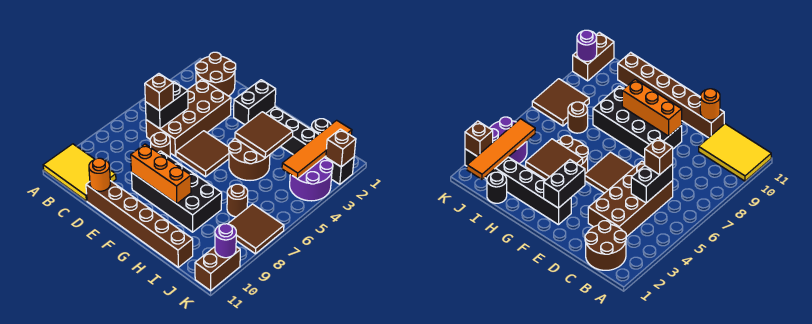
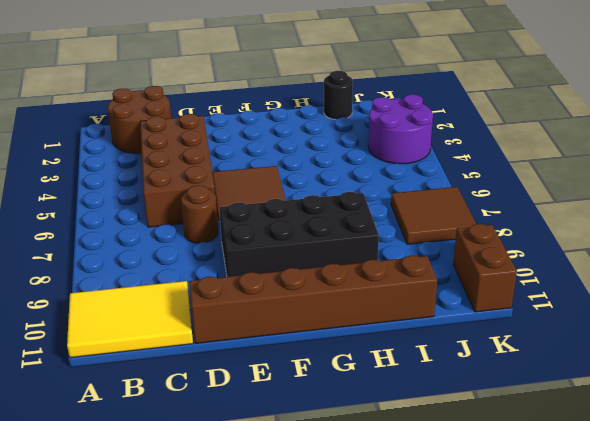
none -> black 1x6 brick [266,107,354,184]
none -> brown 2x2 round brick [229,138,270,180]
none -> brown 1x1 round brick [227,184,248,217]

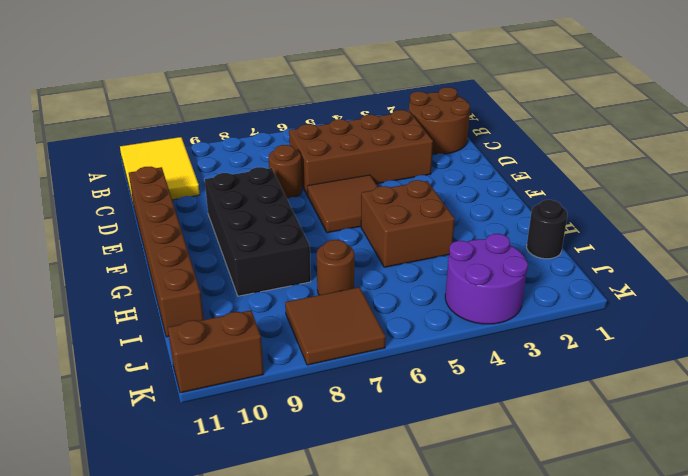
brown 2x2 brick [361,180,455,267] -> brown 2x2 round brick [229,138,270,180]
none -> black 1x6 brick [266,107,354,184]
none -> black 1x2 brick [145,82,188,129]
none -> orange 1x1 round brick [89,158,110,191]

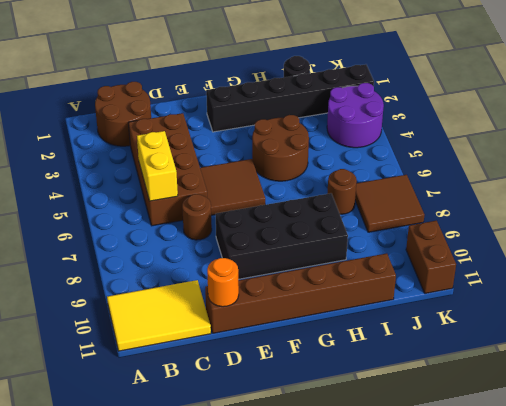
yellow 1x2 brick [137,131,178,201] -> black 1x2 brick [145,82,188,129]
none -> orange 1x3 brick [131,144,191,204]
none -> black 1x2 brick [234,80,276,125]
none -> brown 2x2 tile [235,112,293,158]

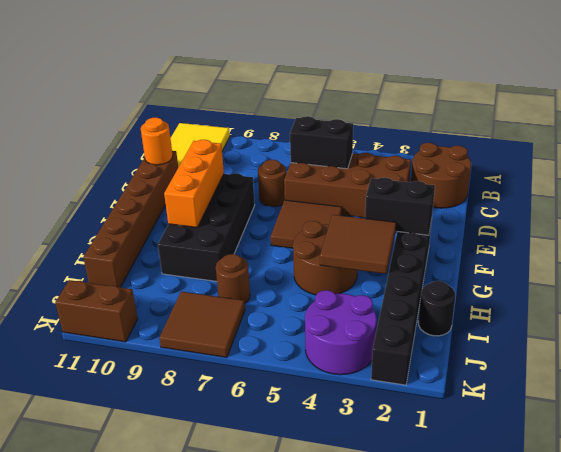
none -> orange 1x4 tile [282,120,352,179]
none -> brown 1x1 brick [326,129,356,167]
none -> purple 1x1 round brick [215,224,236,258]

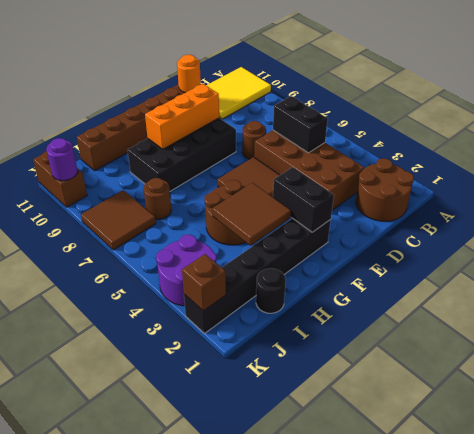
none -> orange 1x4 tile [282,120,352,179]
none -> brown 1x1 brick [145,74,173,111]

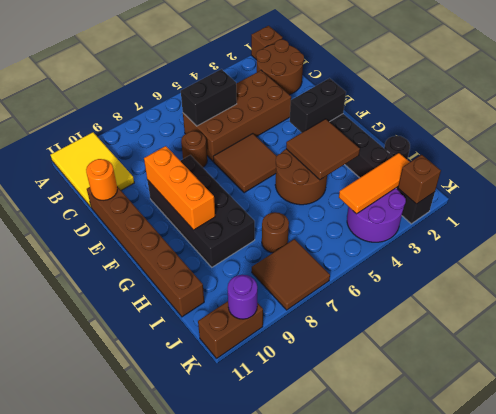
brown 1x1 brick [251,26,283,59] -> brown 1x1 brick moved to [145,74,173,111]
orange 1x3 tile [339,153,409,214] -> orange 1x4 tile [282,120,352,179]

